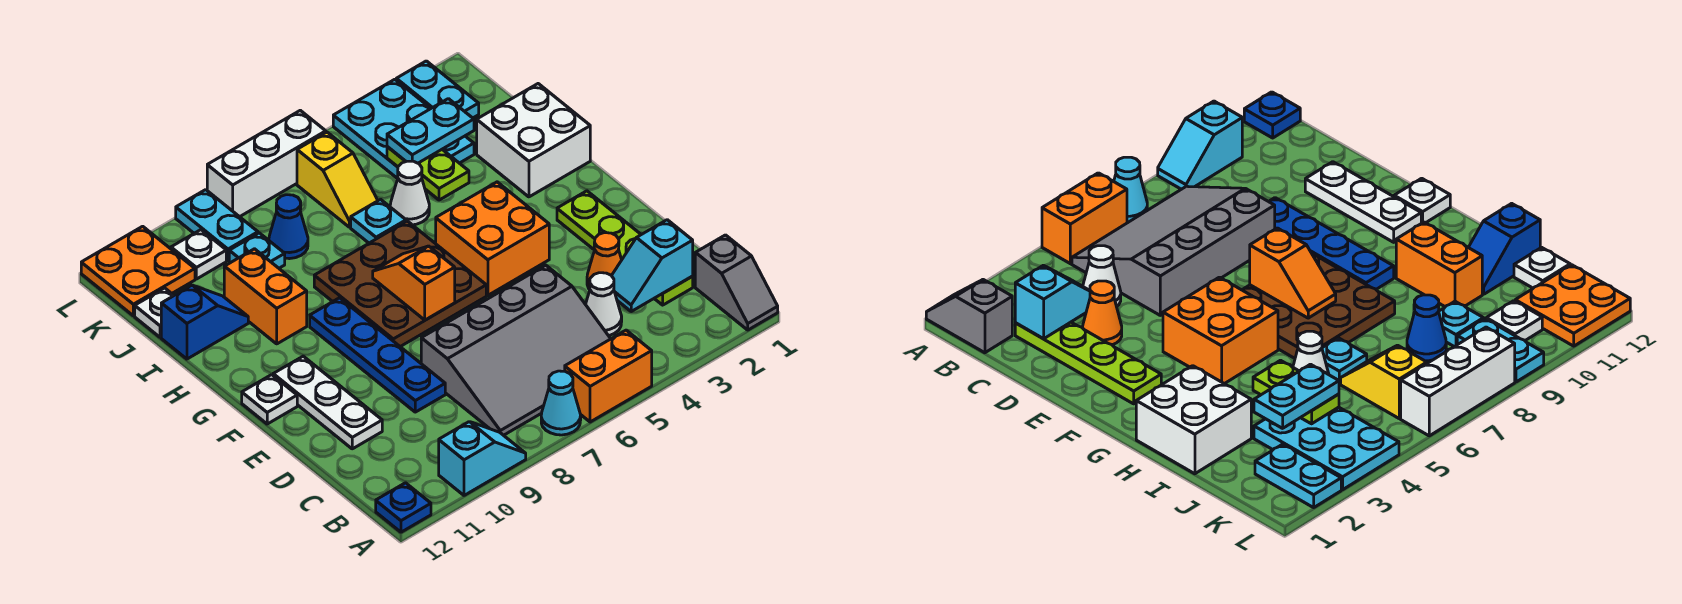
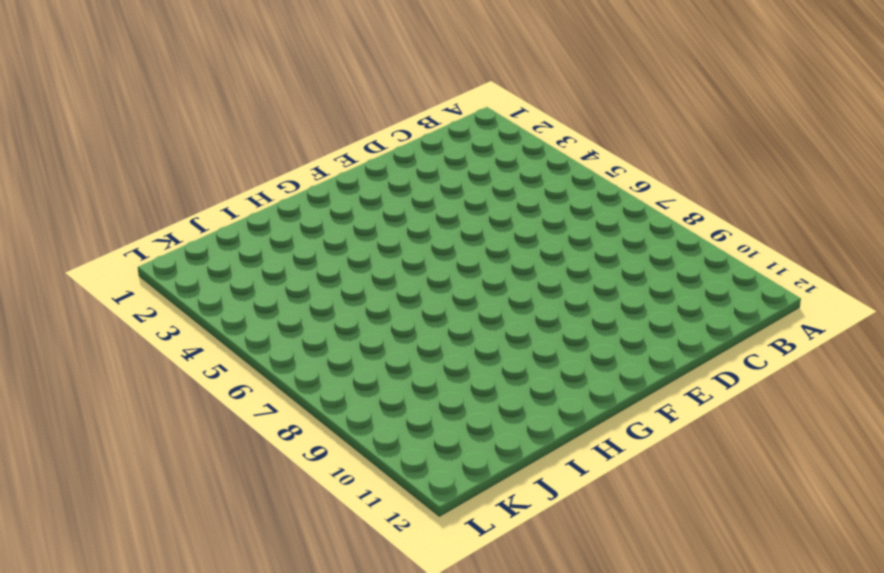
none -> grey 1x2 slope [695,235,778,330]
none -> orange 1x2 brick [565,330,652,422]
none -> cyan 1x1 cone [541,371,581,435]
none -> cyan 1x2 slope [439,422,526,495]

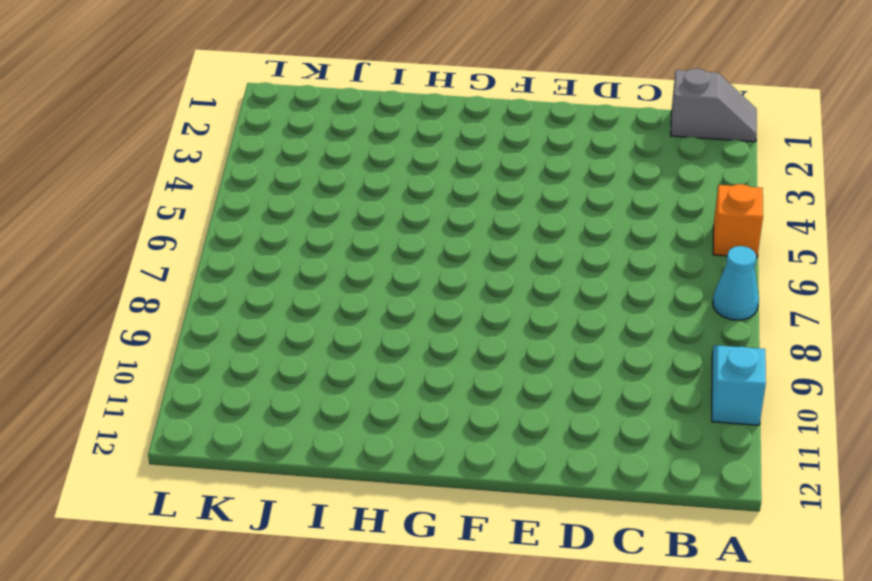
orange 1x1 brick [713,184,763,258] -> orange 1x2 brick [565,330,652,422]
none -> blue 1x1 plate [376,483,431,532]
none -> grey 3x4 slope [421,265,610,435]
none -> lime 1x4 plate [557,191,693,305]
none -> white 1x1 cone [586,273,622,336]

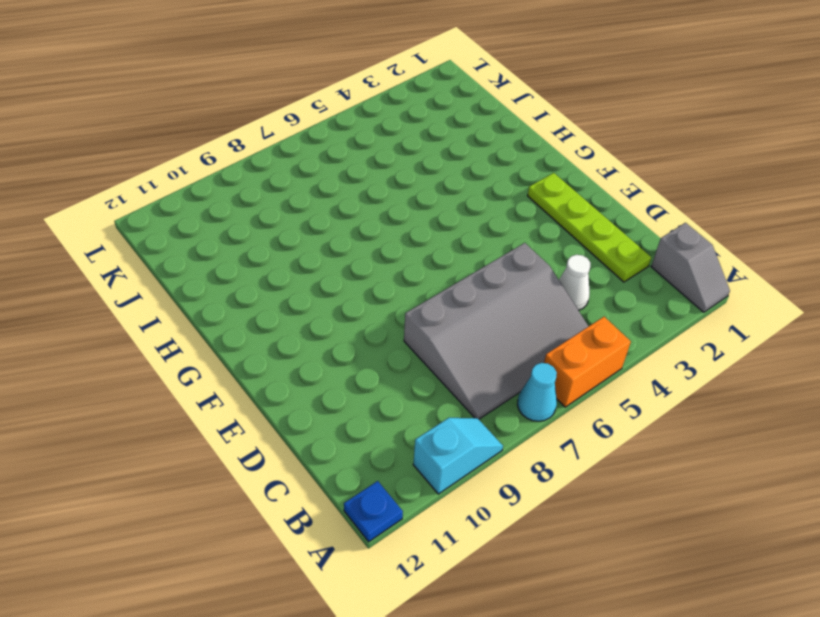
none -> orange 1x1 cone [587,233,621,289]
none -> blue 1x4 plate [310,298,445,412]
none -> white 1x3 plate [273,356,382,449]
none -> orange 2x2 brick [436,182,549,295]

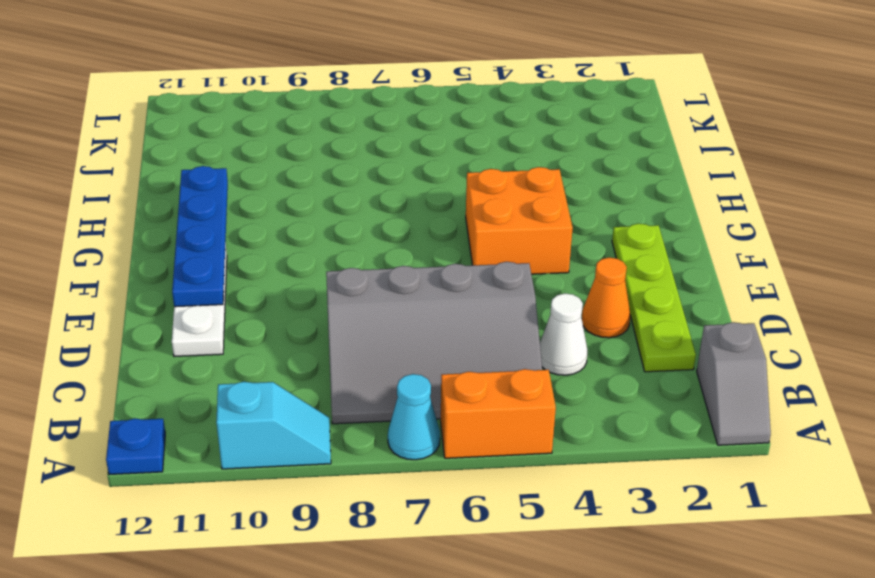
blue 1x4 plate [172,166,228,307] -> blue 1x4 plate moved to [310,298,445,412]
none -> brown 3x3 plate [314,221,486,347]
none -> white 1x1 plate [242,375,297,424]
none -> white 2x2 brick [477,84,590,197]
none -> orange 1x2 brick [224,249,307,344]

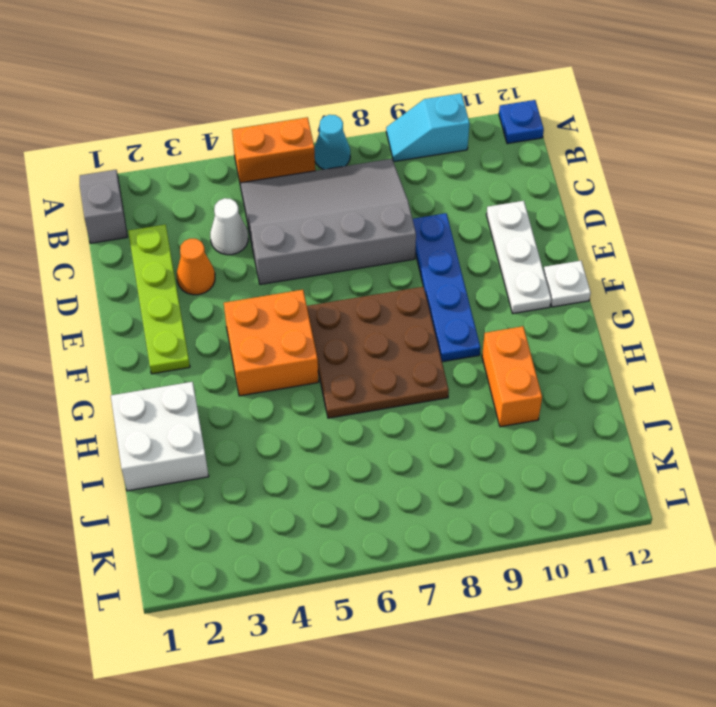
none -> white 1x1 cone [390,161,429,225]
none -> cyan 1x1 plate [351,199,406,243]
none -> blue 1x2 slope [161,285,248,359]
none -> cyan 2x3 plate [333,79,474,179]

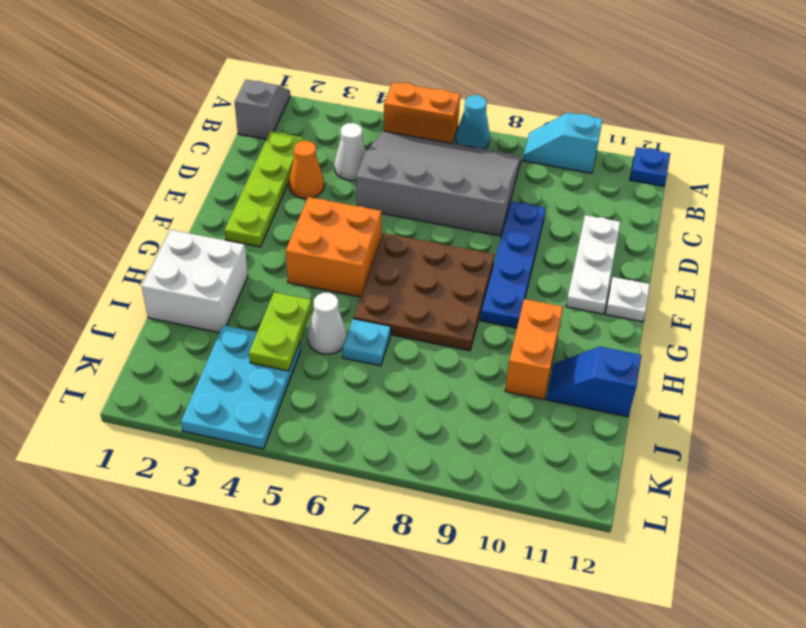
none -> yellow 1x2 slope [297,132,378,227]
none -> blue 1x1 cone [269,195,308,259]
none -> cyan 1x1 plate [229,233,285,268]
none -> white 1x1 plate [135,288,174,337]

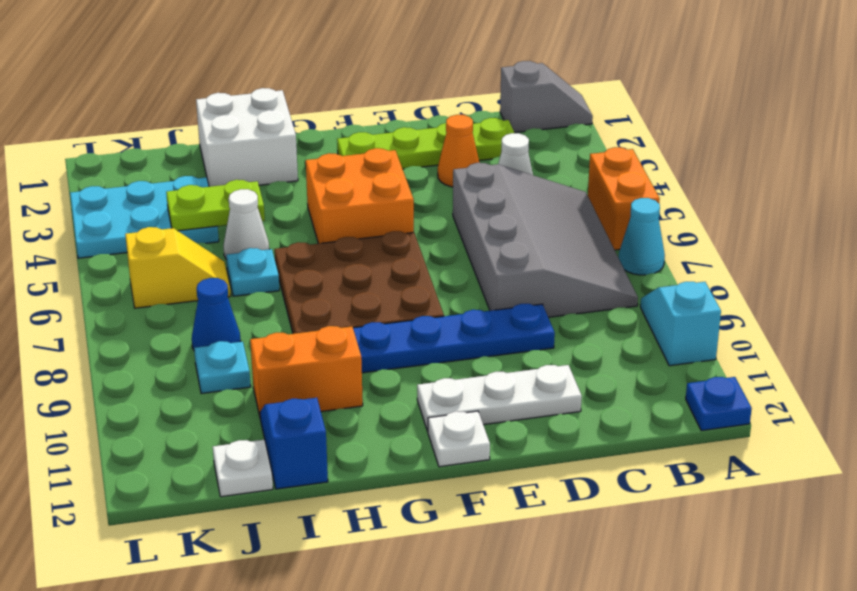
none -> cyan 1x2 plate [396,61,479,118]
none -> cyan 1x2 plate [176,190,258,261]
none -> white 1x1 plate [171,230,226,279]
none -> orange 2x2 plate [81,226,195,316]

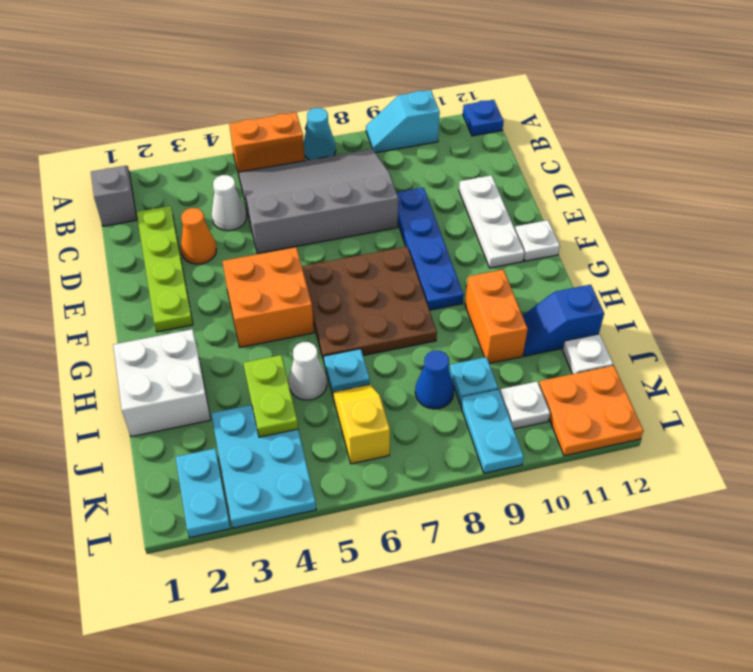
none -> white 1x3 brick [207,110,326,217]
none -> cyan 1x2 slope [612,220,693,311]
none -> orange 1x2 slope [373,246,455,320]
none -> cyan 1x2 plate [387,99,474,163]

